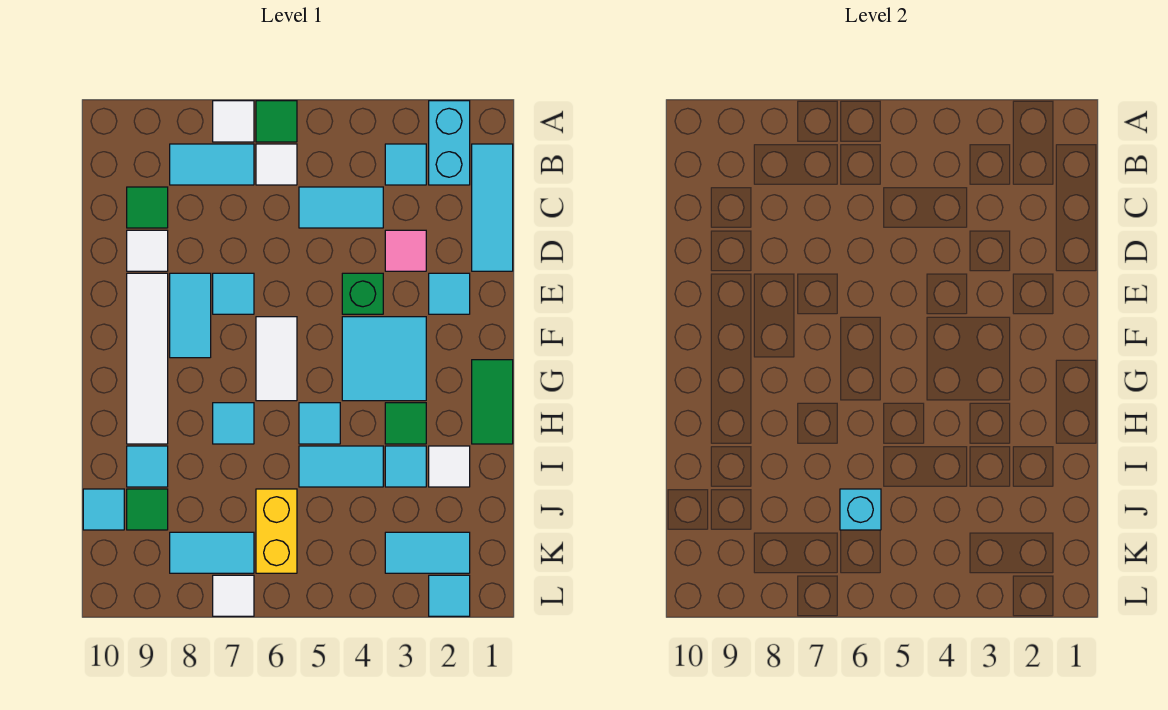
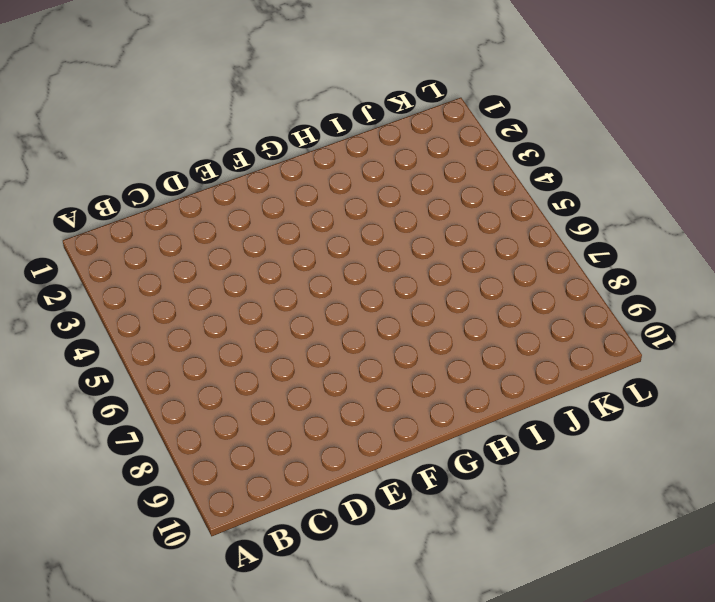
none -> cyan 1x2 brick [429,101,470,185]
none -> green 1x1 tile [256,101,297,142]
none -> white 1x1 tile [213,101,254,142]
none -> cyan 1x3 tile [472,144,513,271]

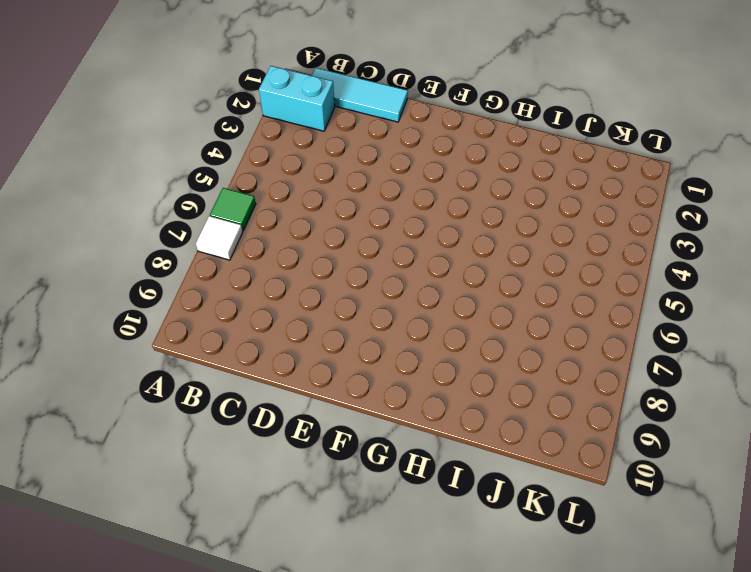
none -> cyan 1x1 tile [385,144,426,185]
none -> white 1x1 tile [256,144,297,185]
none -> cyan 1x2 tile [170,144,254,185]
none -> cyan 1x2 tile [299,187,383,228]

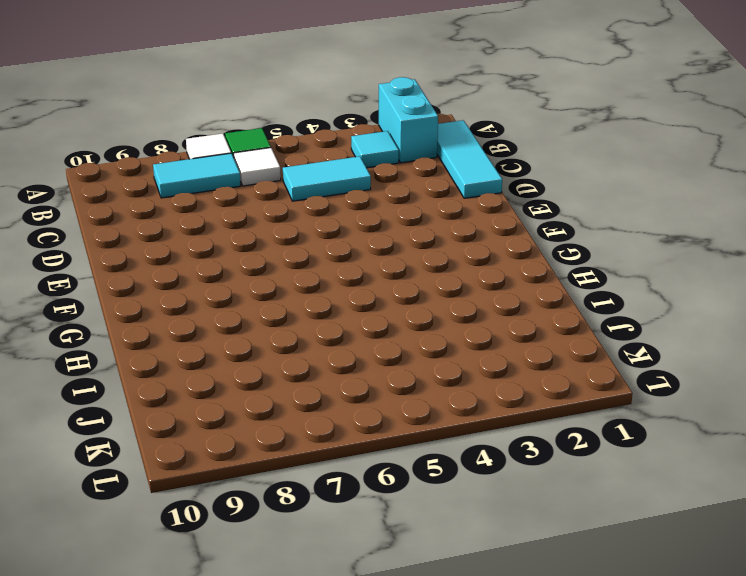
none -> green 1x1 tile [127,187,168,228]
none -> pink 1x1 tile [385,230,426,271]
none -> white 1x1 tile [127,230,168,271]
none -> cyan 1x1 tile [429,273,470,314]

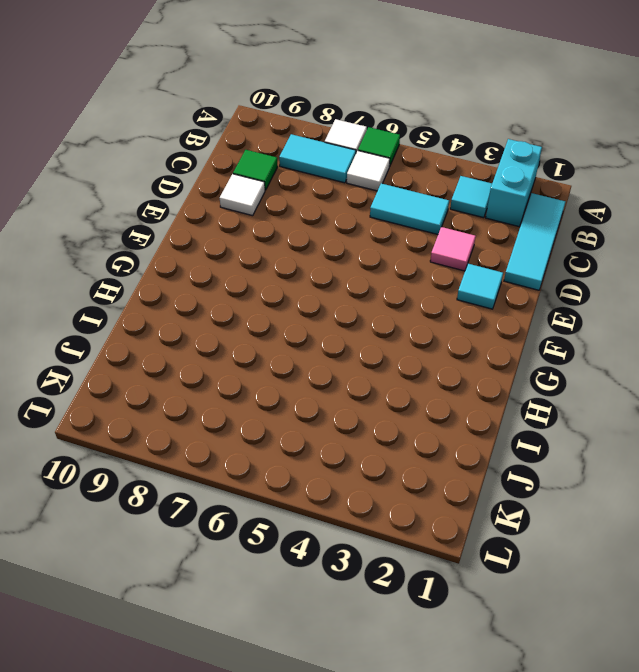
none -> green 1x1 brick [342,273,383,314]
none -> cyan 1x1 tile [213,273,254,314]
none -> cyan 1x2 tile [170,273,211,358]
none -> white 1x4 tile [127,273,168,444]

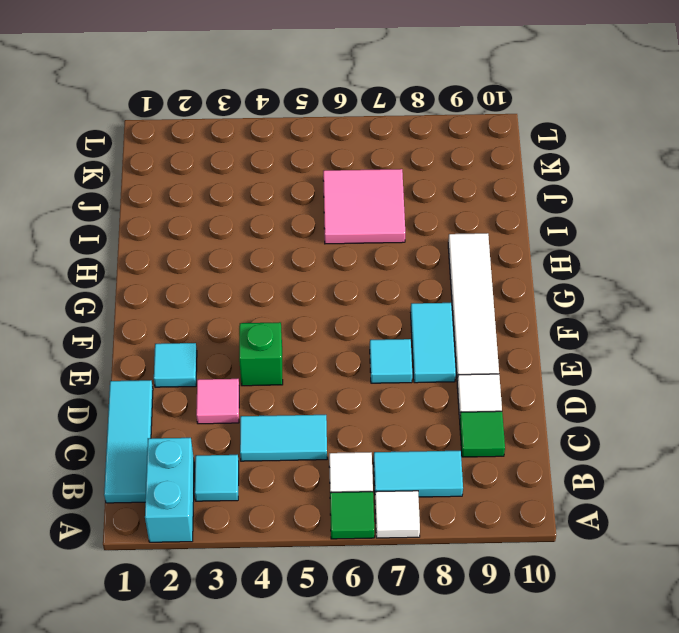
pink 2x2 tile [323,169,405,244] -> yellow 1x2 brick [256,489,297,573]
none -> cyan 2x2 tile [342,317,426,401]
none -> white 1x2 tile [256,317,297,401]
none -> green 1x2 tile [472,360,513,444]
none -> green 1x1 tile [385,403,426,444]

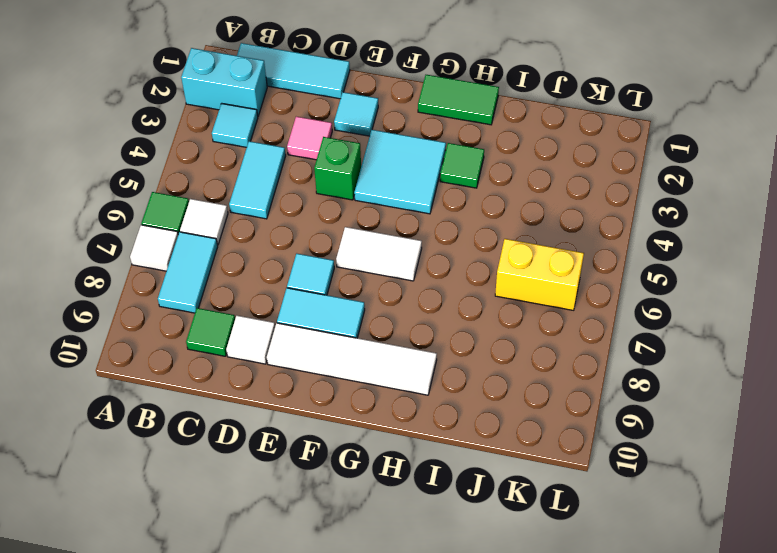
none -> cyan 1x1 tile [299,403,340,444]
none -> cyan 1x1 tile [213,403,254,444]
none -> white 1x1 tile [429,446,470,487]
none -> cyan 1x1 tile [385,446,426,487]

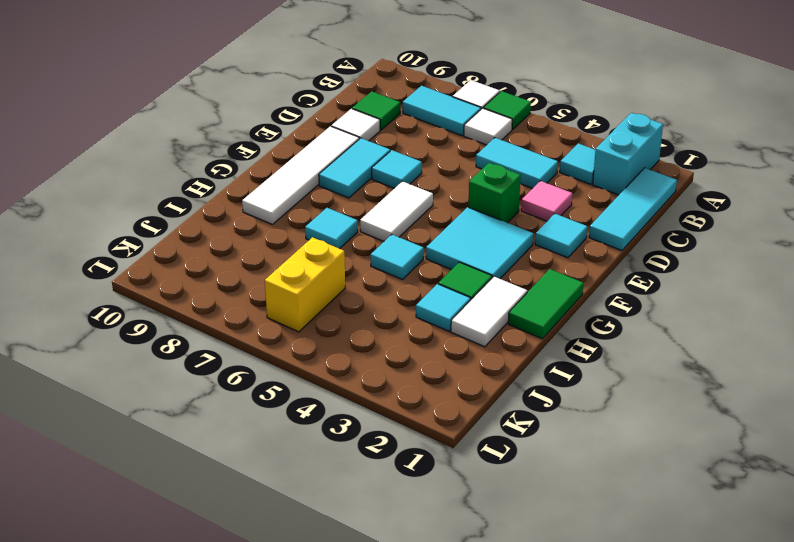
white 1x2 tile [451,277,527,347] -> white 1x1 tile [429,446,470,487]
none -> cyan 1x2 tile [299,446,383,487]
none -> cyan 1x1 tile [127,446,168,487]
none -> green 1x1 tile [127,489,168,530]
none -> cyan 1x1 tile [83,489,124,530]

